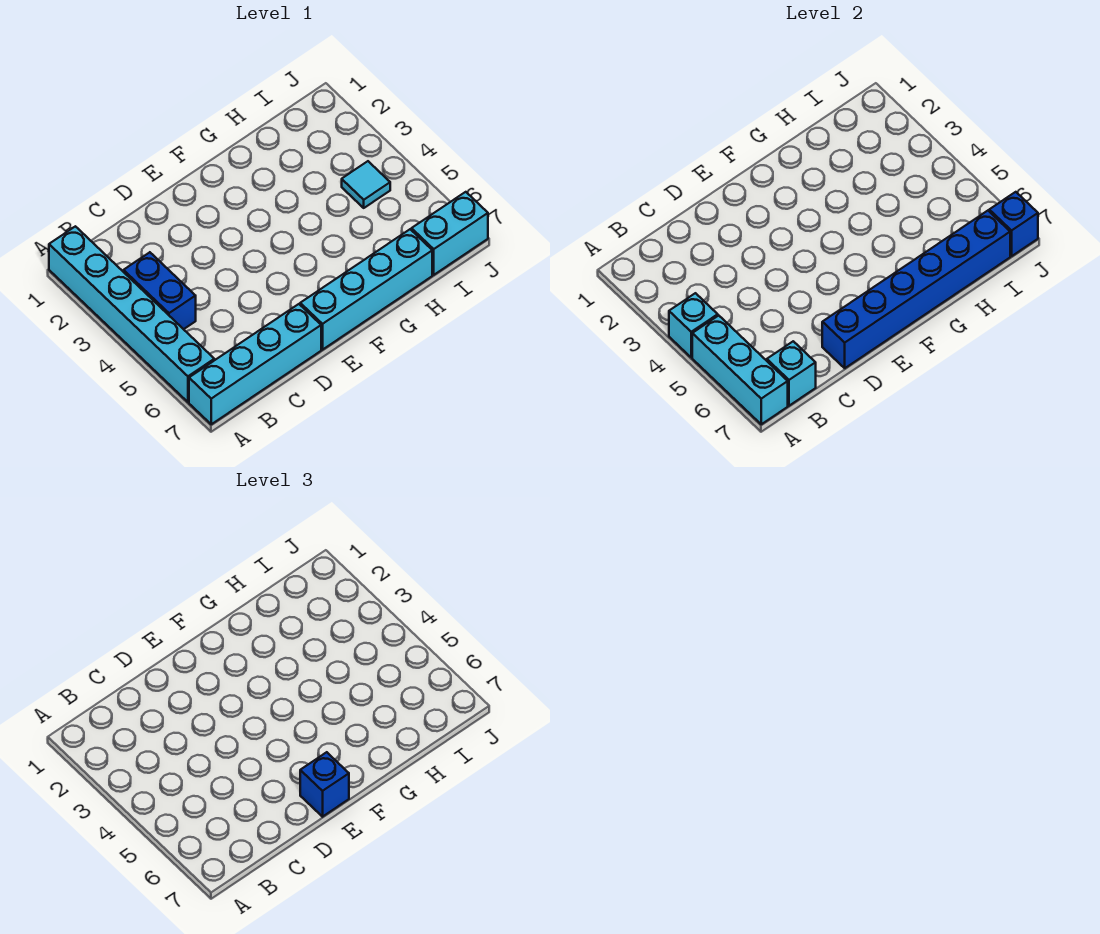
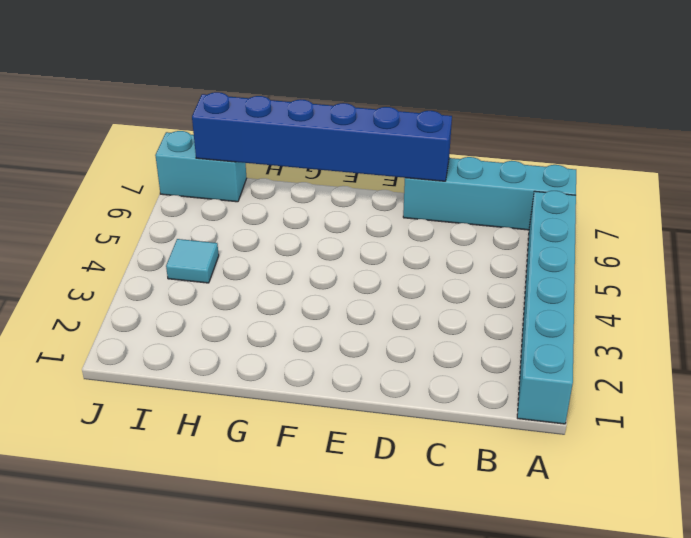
none -> blue 1x2 brick [124,252,196,329]
none -> cyan 1x4 brick [300,229,432,350]
none -> cyan 1x1 brick [669,293,718,357]

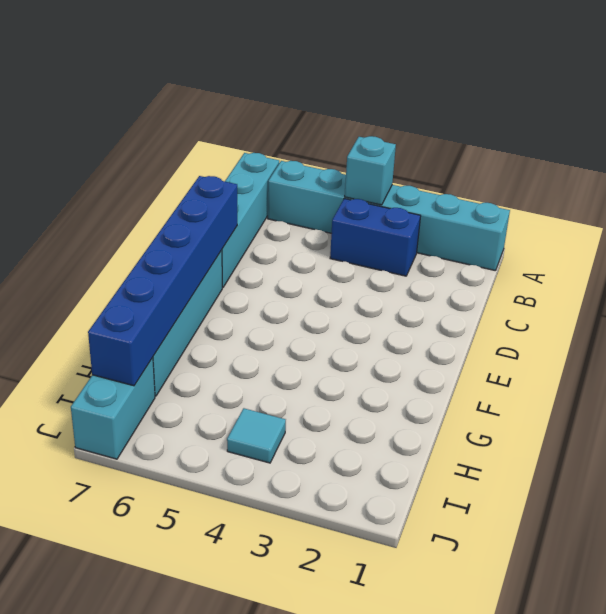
none -> cyan 1x3 brick [692,316,788,424]
none -> cyan 1x1 brick [767,341,816,406]
none -> blue 1x1 brick [989,192,1038,256]

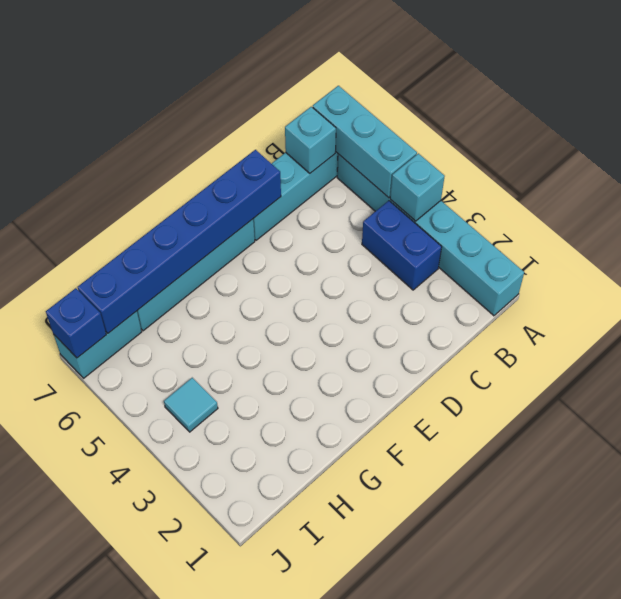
none -> blue 1x1 brick [300,752,349,817]

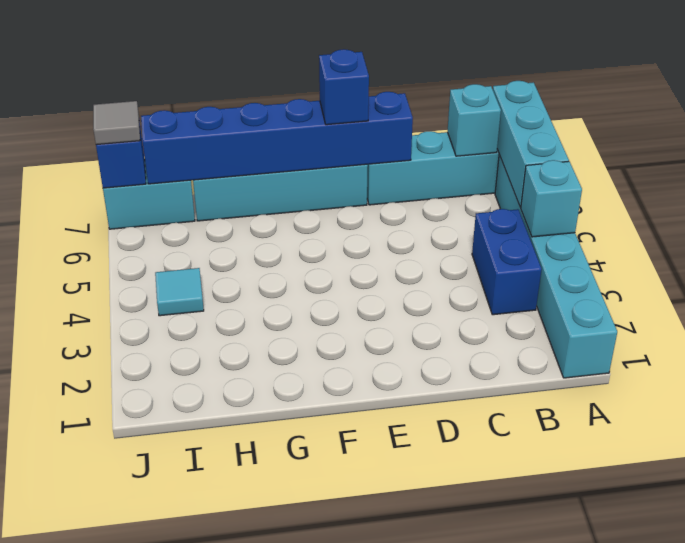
grey 1x1 tile [93,101,140,145] -> none

